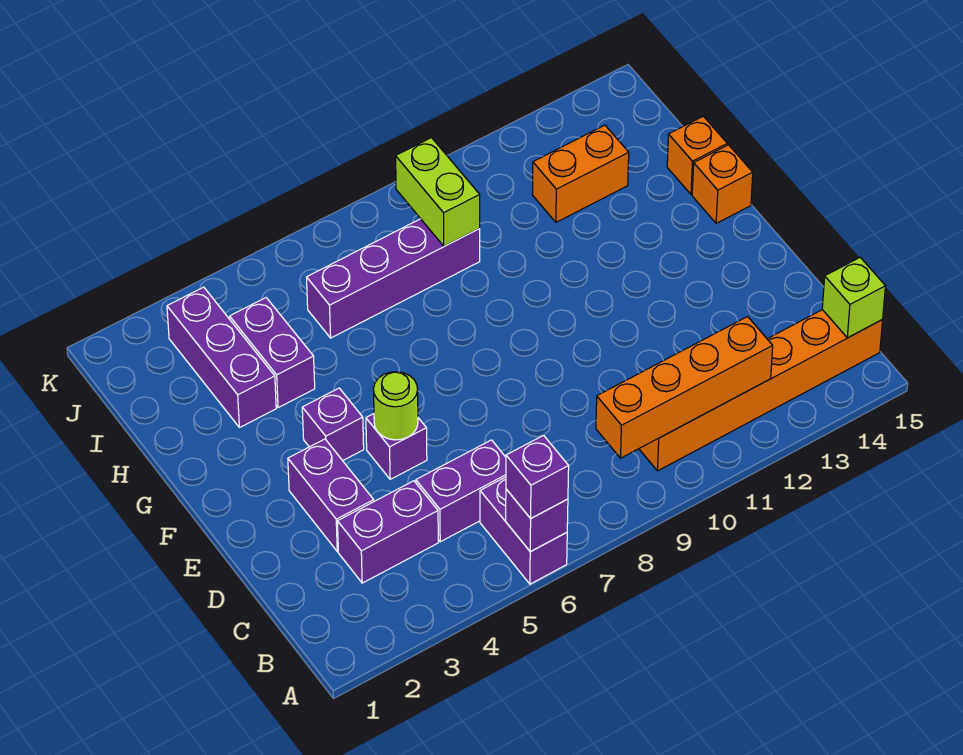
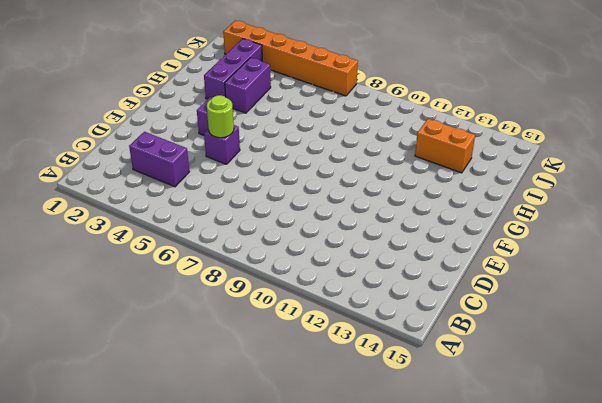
orange 1x6 brick [223,20,358,96] -> orange 1x6 brick moved to [639,310,883,471]
none -> purple 1x2 brick [480,477,567,584]
none -> purple 1x2 brick [416,440,506,542]
none -> purple 1x2 brick [288,439,374,551]

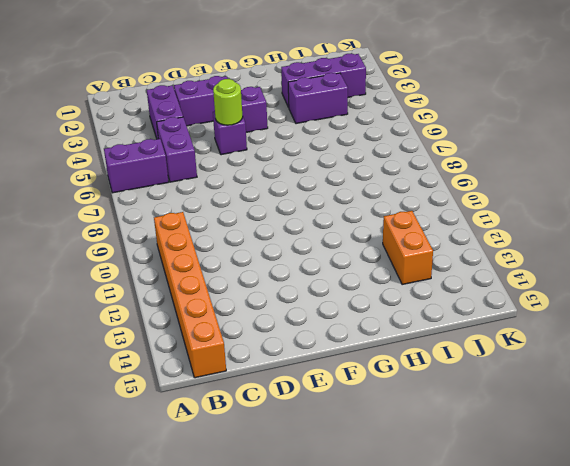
none -> orange 1x1 brick [692,145,753,223]
none -> orange 1x1 brick [667,116,727,195]
none -> purple 1x4 brick [306,219,480,338]

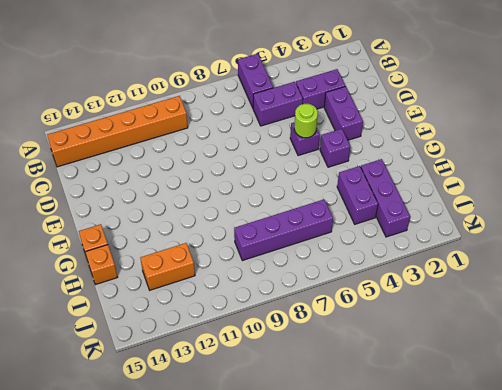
none -> purple 1x1 brick [506,489,568,552]
none -> orange 1x4 brick [596,317,773,458]
none -> lime 1x1 brick [822,258,885,338]

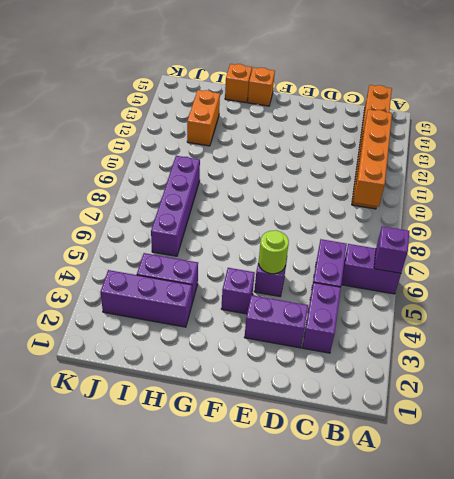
none -> lime 1x1 brick [822,258,885,338]
none -> lime 1x2 brick [396,138,480,246]
none -> purple 1x1 brick [506,435,569,518]

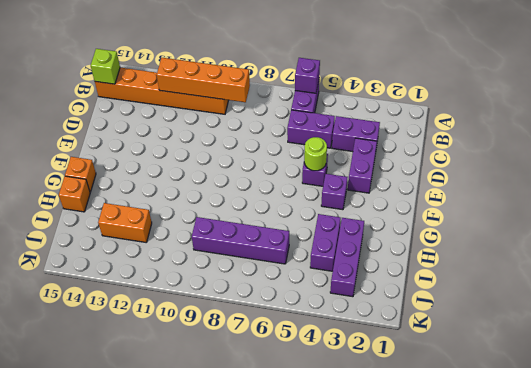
none -> lime 1x2 brick [396,138,480,246]
none -> purple 1x1 brick [506,435,569,518]

